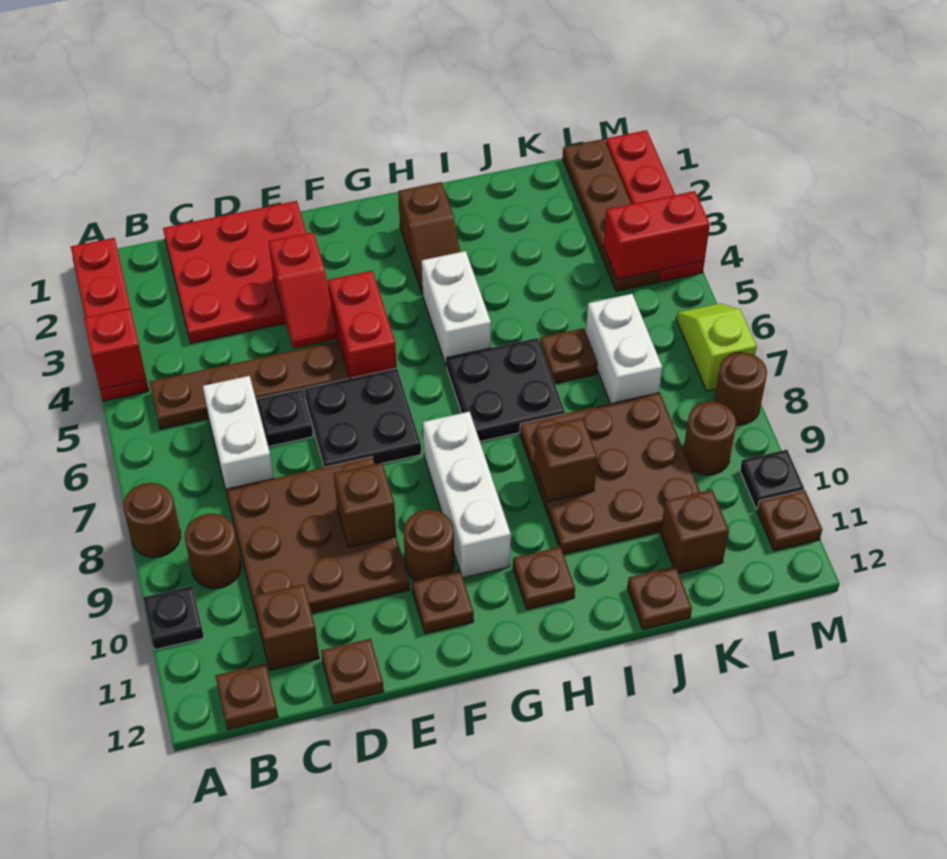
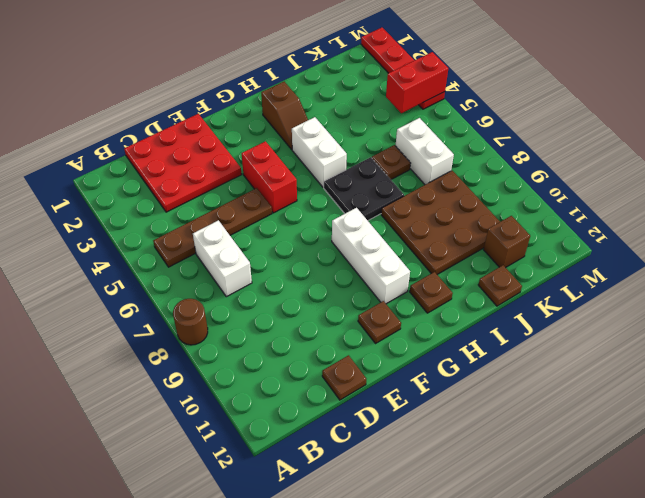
none -> red 1x4 plate [71,238,149,401]
none -> black 1x1 plate [143,586,204,650]
none -> brown 1x1 round brick [185,514,241,589]
none -> brown 1x1 plate [215,663,278,730]

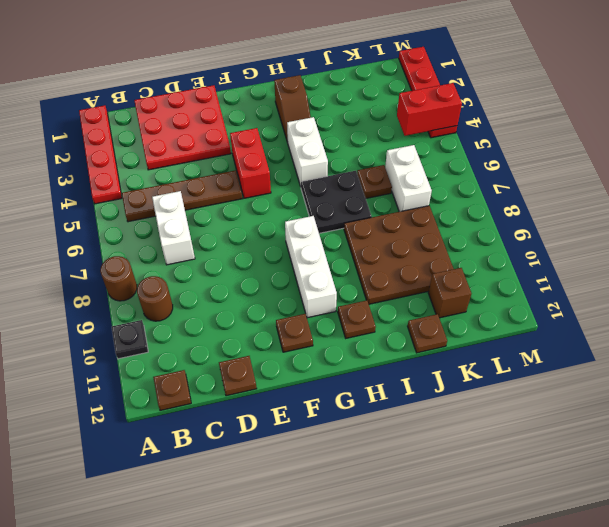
none -> brown 3x3 plate [226,457,410,621]
none -> brown 1x1 brick [254,584,319,670]
none -> black 1x1 plate [256,389,313,447]
none -> black 2x2 plate [304,368,421,467]

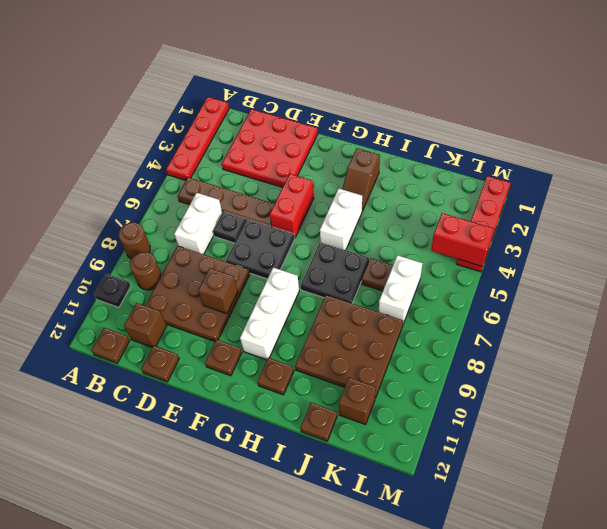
none -> brown 1x1 round brick [404,510,454,581]
none -> brown 1x4 plate [563,139,660,291]
none -> brown 1x1 round brick [684,402,737,475]
none -> lime 1x2 slope [676,303,757,391]

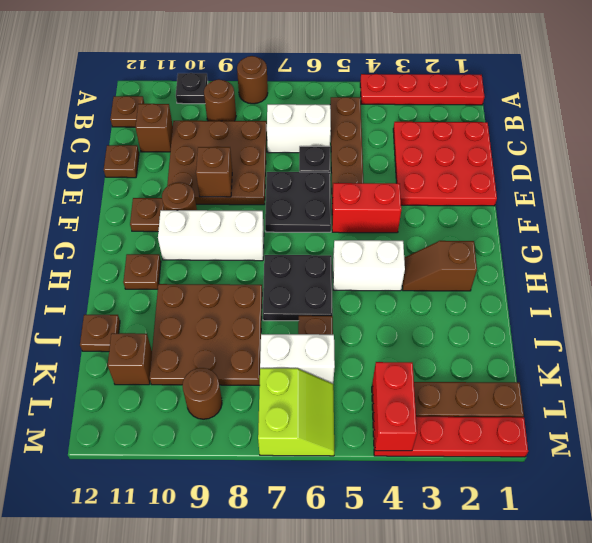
lime 2x2 slope [258,368,334,456] -> lime 1x2 slope [676,303,757,391]
none -> brown 1x1 round brick [714,352,767,425]
none -> black 1x1 plate [740,450,804,509]
none -> brown 1x1 plate [757,490,822,551]
none -> red 1x1 brick [84,308,146,390]

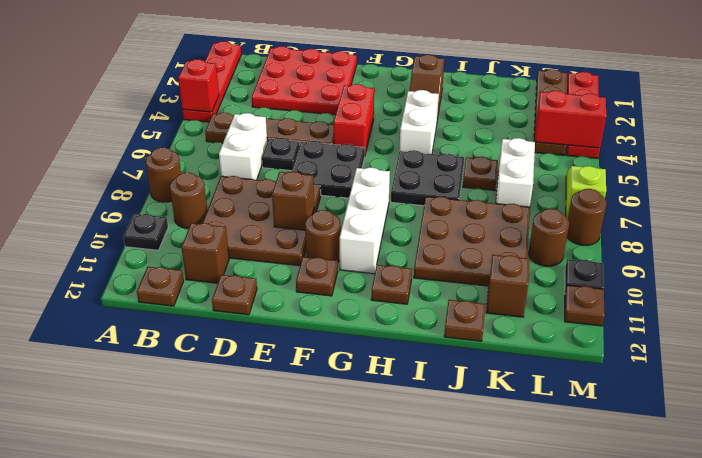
none -> red 1x2 slope [269,232,338,348]
none -> brown 1x1 brick [534,418,597,502]

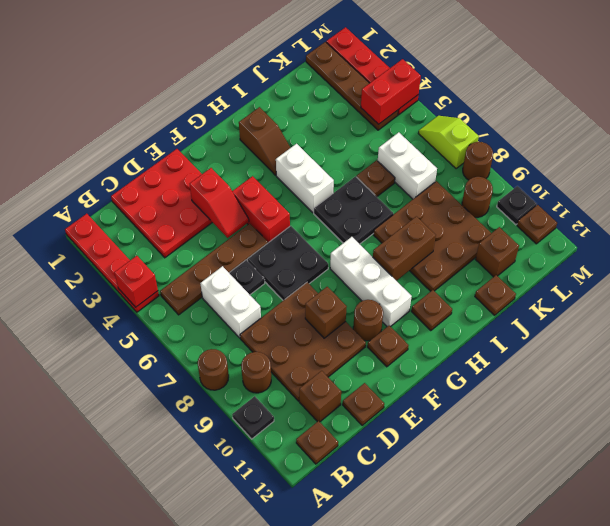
brown 1x2 brick [373,216,436,281] -> brown 1x1 brick [534,418,597,502]

